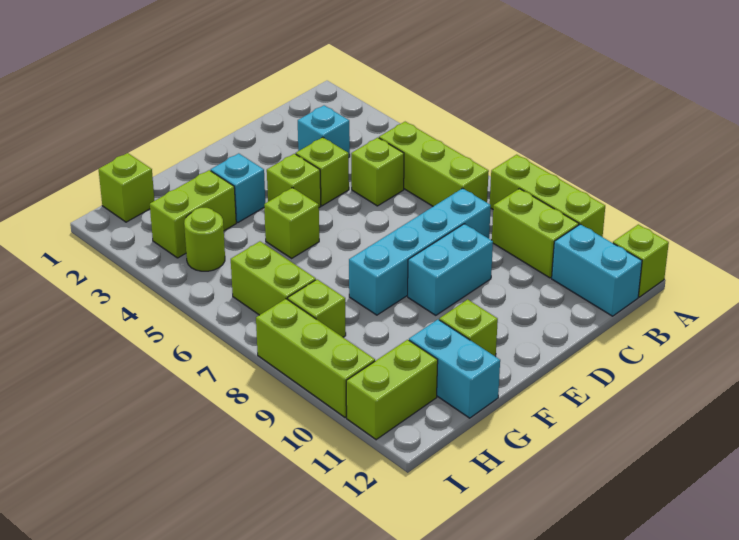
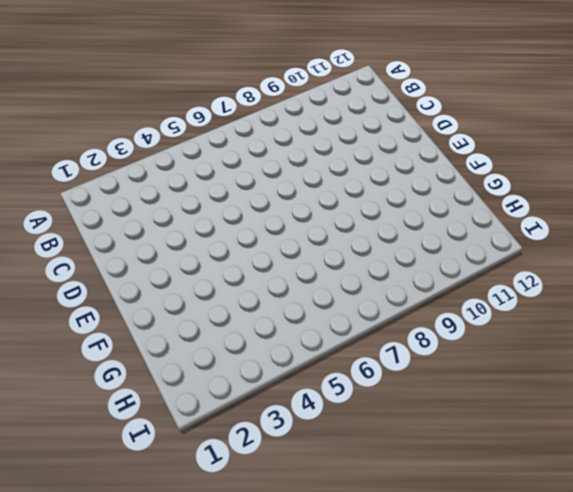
none -> lime 1x3 brick [490,155,605,237]
none -> lime 1x1 brick [613,224,669,297]
none -> lime 1x3 brick [379,122,489,206]

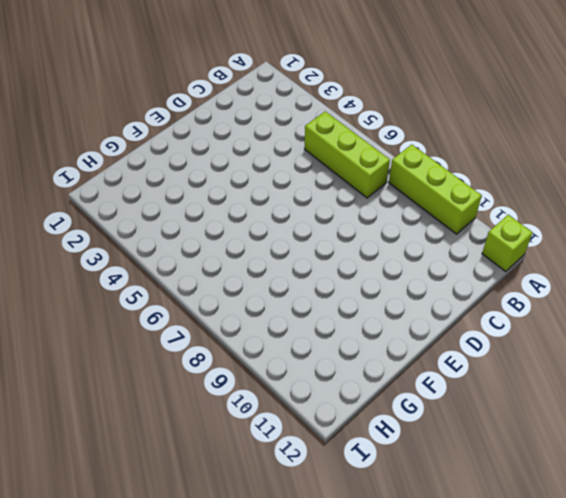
none -> lime 1x2 brick [492,189,579,278]
none -> cyan 1x2 brick [552,224,642,316]
none -> cyan 1x1 brick [298,105,350,157]

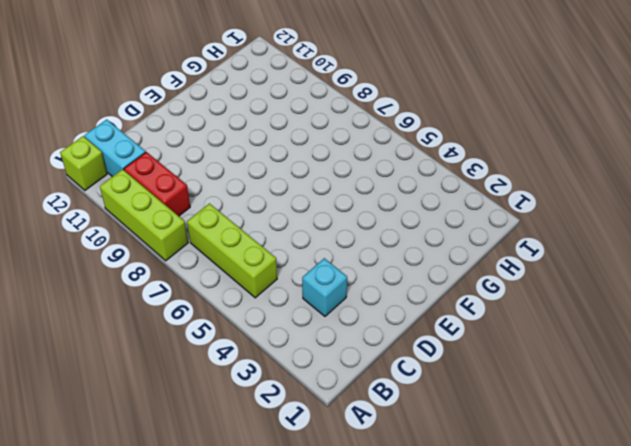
red 1x2 brick [124,152,190,216] -> lime 1x2 brick [492,189,579,278]
none -> lime 1x1 brick [351,138,404,206]
none -> cyan 1x4 brick [349,188,491,315]
none -> lime 1x1 brick [296,137,349,206]

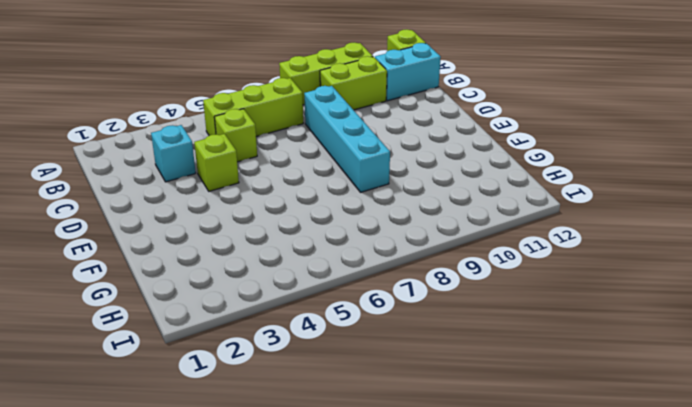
none -> cyan 1x2 brick [408,224,493,315]
none -> lime 1x1 brick [267,154,321,208]
none -> cyan 1x1 brick [211,153,265,222]

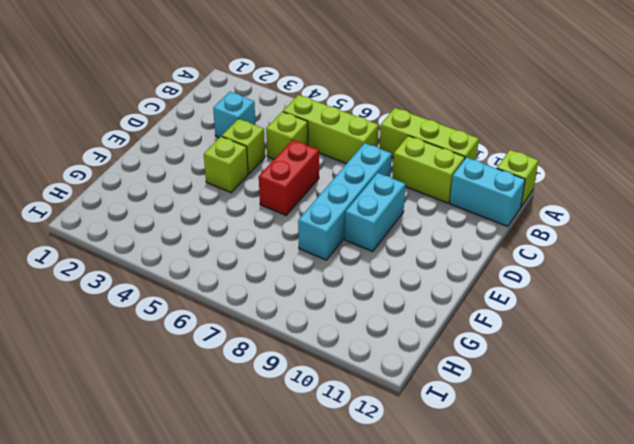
red 1x2 brick [259,140,319,215] -> none
none -> cyan 1x1 brick [211,153,265,222]
none -> lime 1x1 brick [264,188,319,258]
none -> lime 1x1 brick [439,299,498,357]

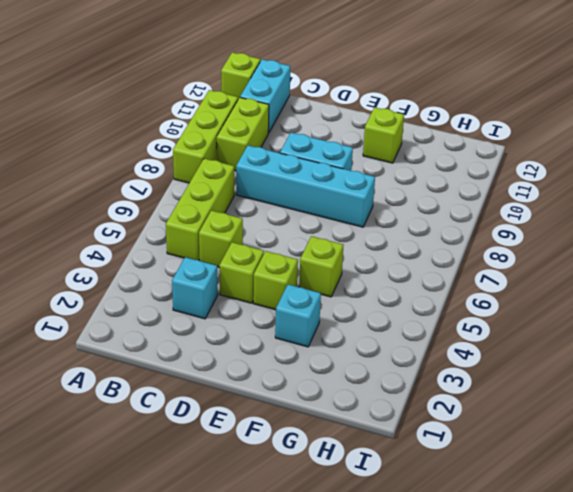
none -> lime 1x2 brick [150,170,236,258]
none -> cyan 1x2 brick [409,320,500,418]
none -> lime 1x1 brick [99,153,154,222]

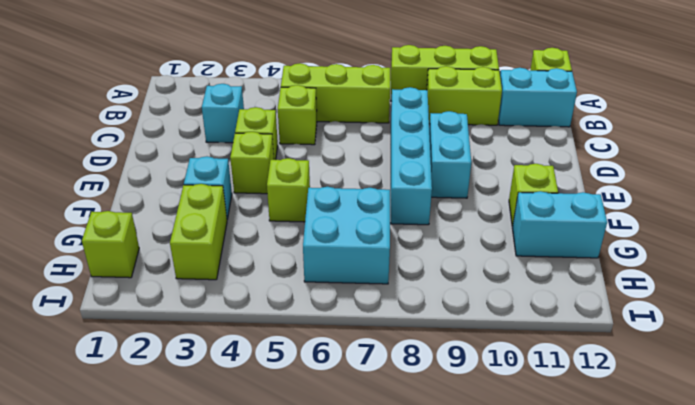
cyan 2x2 brick [303,187,390,284] -> lime 1x2 brick [231,241,316,315]
none -> lime 1x1 round brick [184,208,225,271]
none -> lime 1x1 brick [288,279,346,337]
none -> lime 1x2 brick [346,340,438,440]

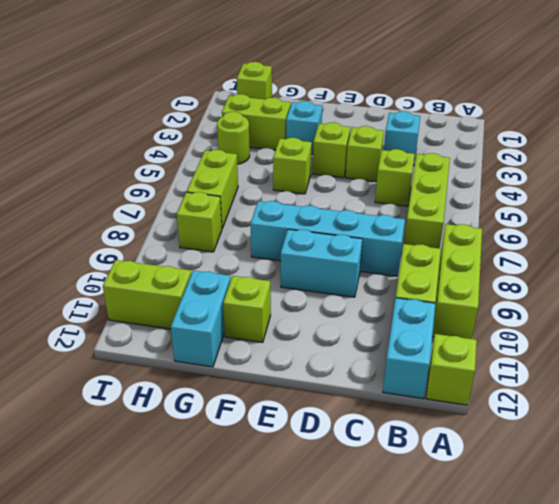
none -> lime 1x3 brick [256,299,375,418]

